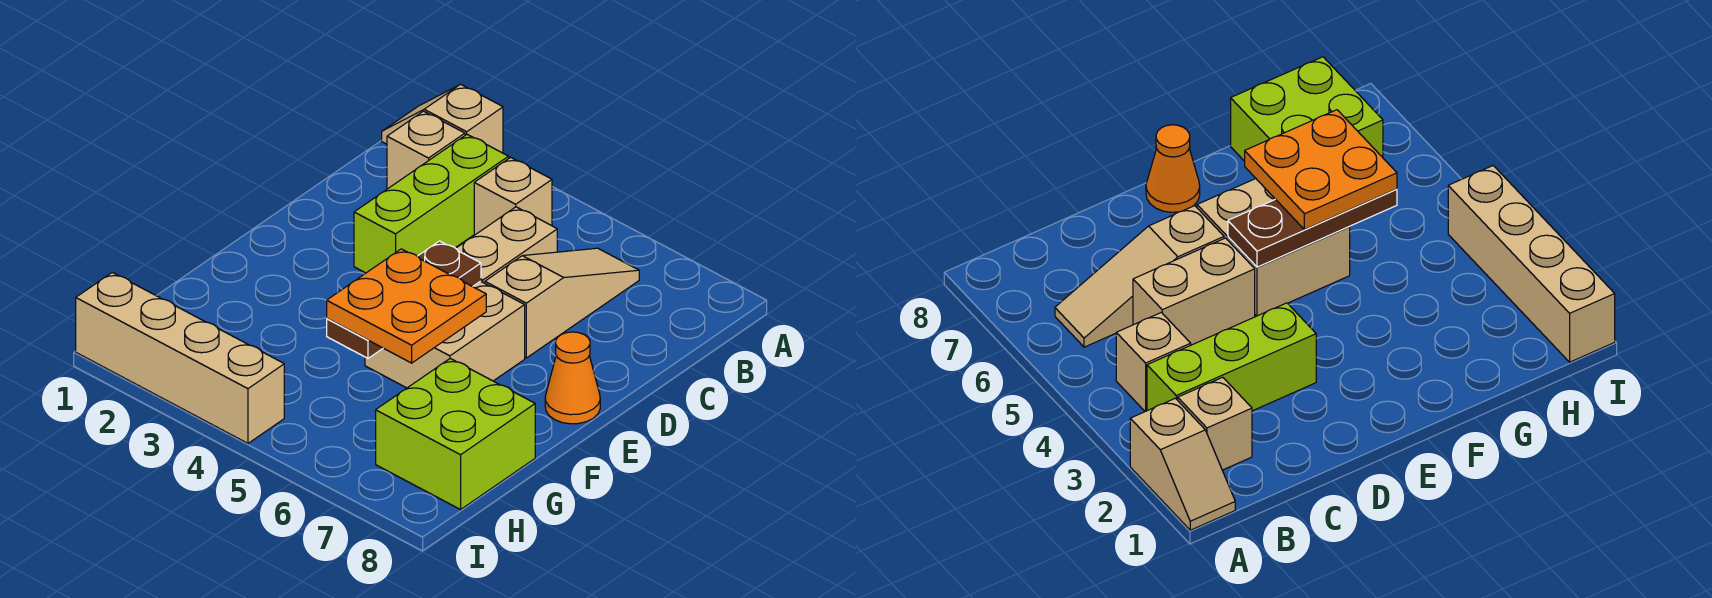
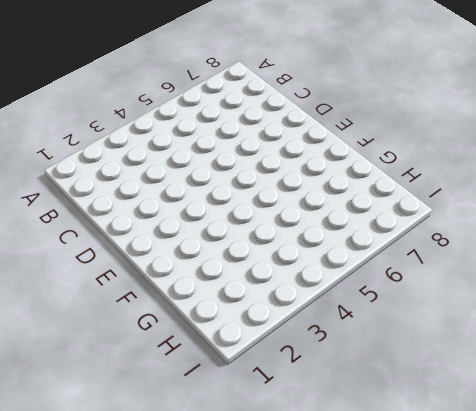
none -> tan 1x2 slope [382,84,503,153]
none -> tan 1x1 brick [387,111,465,189]
none -> lime 1x3 brick [354,134,509,273]

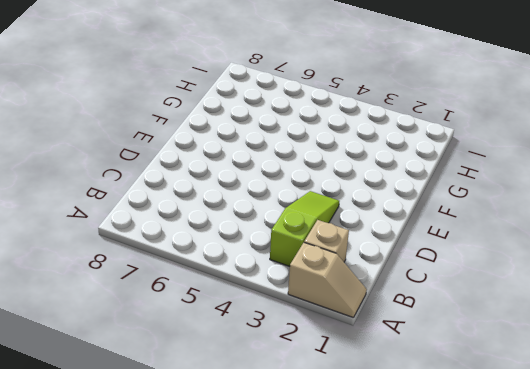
lime 1x3 slope [270,191,339,266] -> lime 1x3 brick [354,134,509,273]
none -> tan 1x1 brick [474,157,552,235]
none -> tan 1x3 slope [485,248,639,358]
none -> tan 1x2 brick [456,207,557,283]

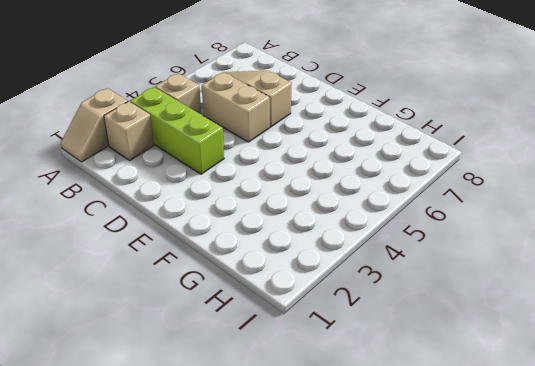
none -> tan 2x2 brick [365,281,525,388]
none -> orange 1x1 cone [545,332,600,424]
none -> lime 2x2 brick [376,359,535,510]

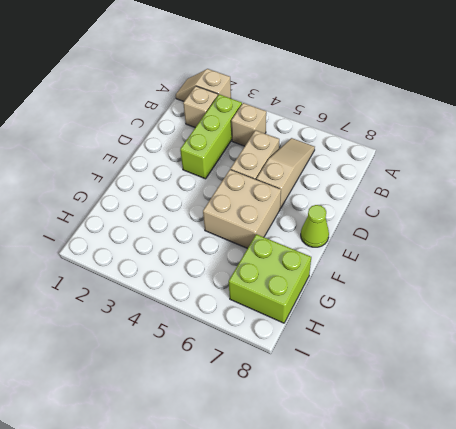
lime 1x1 cone [301,205,329,247] -> orange 1x1 cone [545,332,600,424]
none -> tan 1x4 brick [76,273,284,443]
none -> brown 1x3 plate [327,241,481,358]
none -> orange 2x2 plate [327,249,486,363]

